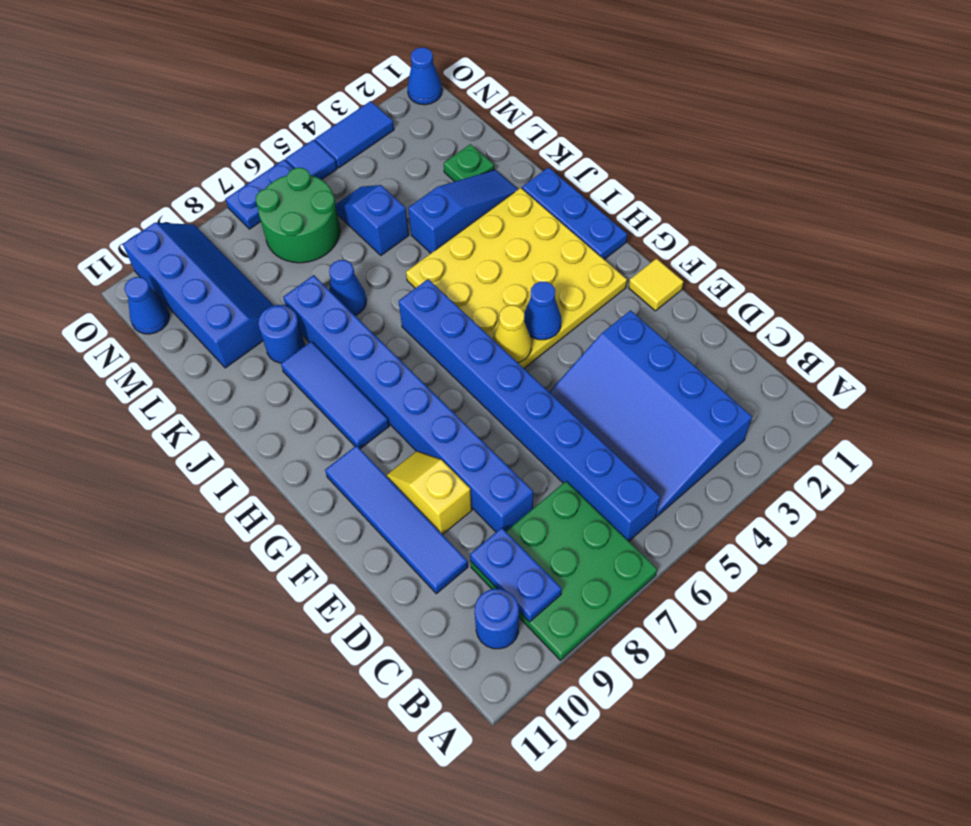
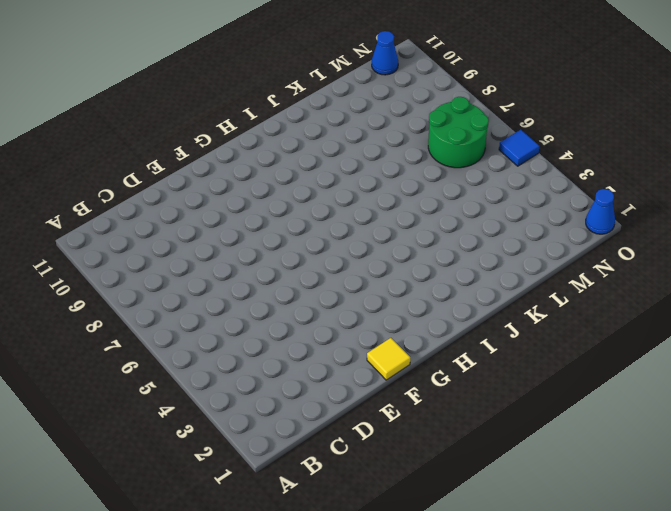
none -> green 3x3 plate [471,481,657,660]
none -> blue 3x4 slope [549,310,752,517]
none -> blue 1x8 brick [399,279,660,541]

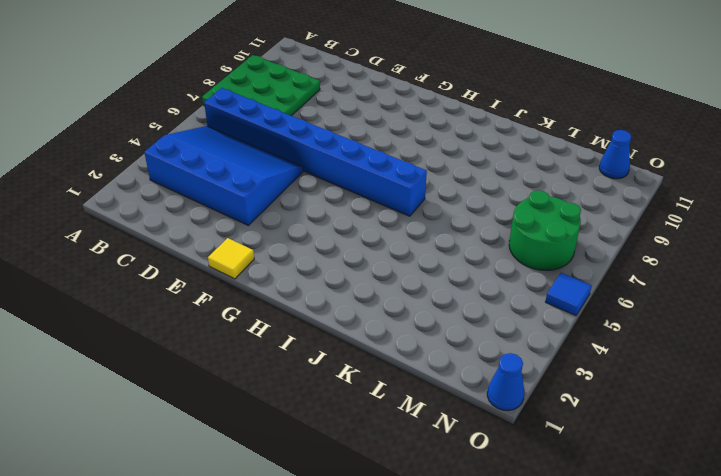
none -> blue 1x1 round brick [475,589,519,649]
none -> blue 1x8 brick [283,275,533,532]
none -> blue 1x4 tile [325,446,468,594]

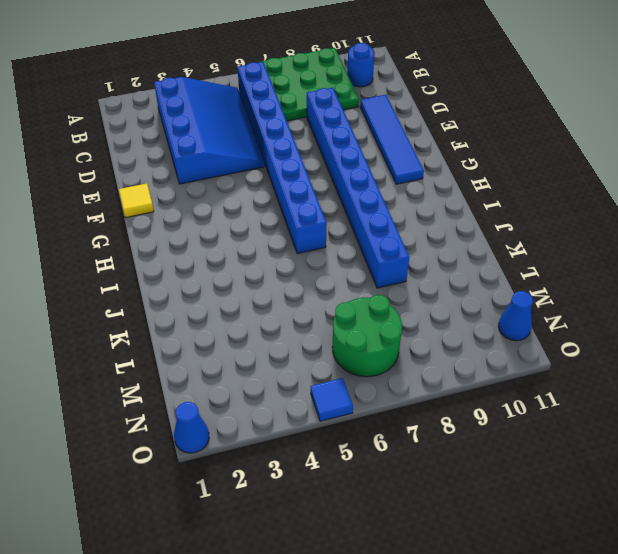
none -> yellow 1x2 slope [386,451,472,535]
none -> yellow 4x4 plate [406,188,627,368]
none -> blue 1x3 plate [522,167,627,259]

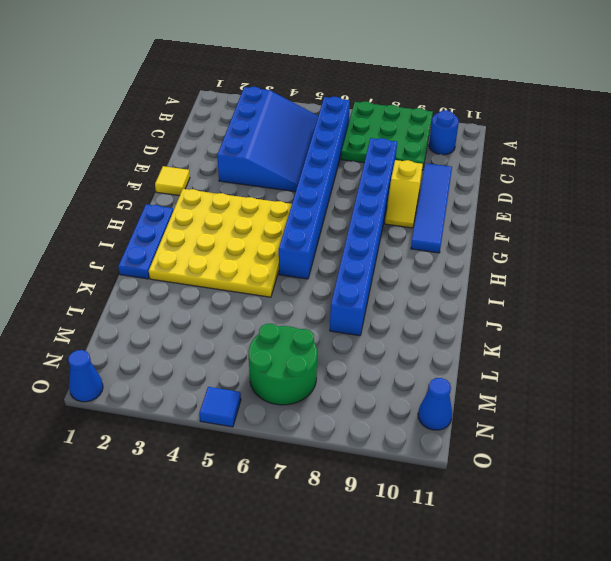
none -> blue 1x3 tile [281,341,389,449]
none -> blue 1x3 slope [408,170,518,253]
none -> blue 1x1 cone [329,260,366,315]

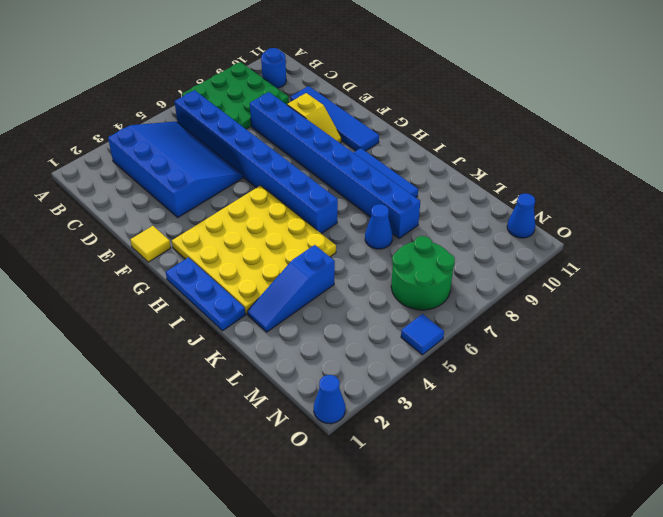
none -> blue 1x1 round brick [258,305,305,363]
none -> green 1x1 plate [444,144,494,181]
none -> blue 1x2 slope [335,185,409,255]

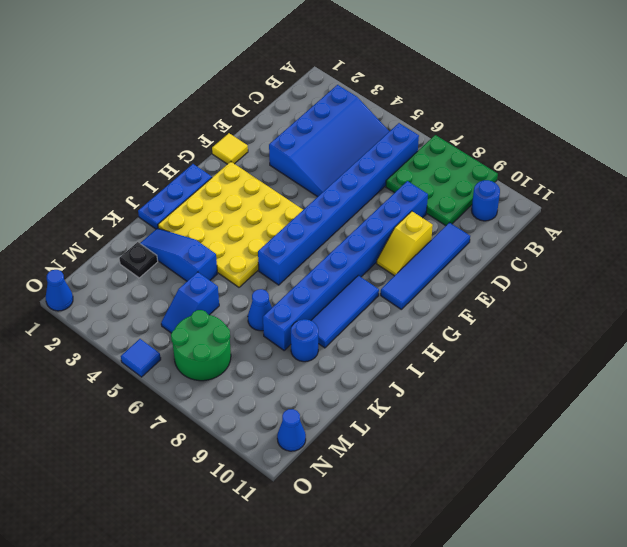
black 1x1 plate [119,242,158,278] -> green 1x1 plate [444,144,494,181]
none -> blue 2x4 slope [123,223,274,368]
none -> blue 1x2 tile [315,101,394,168]
none -> blue 1x2 plate [225,160,294,229]

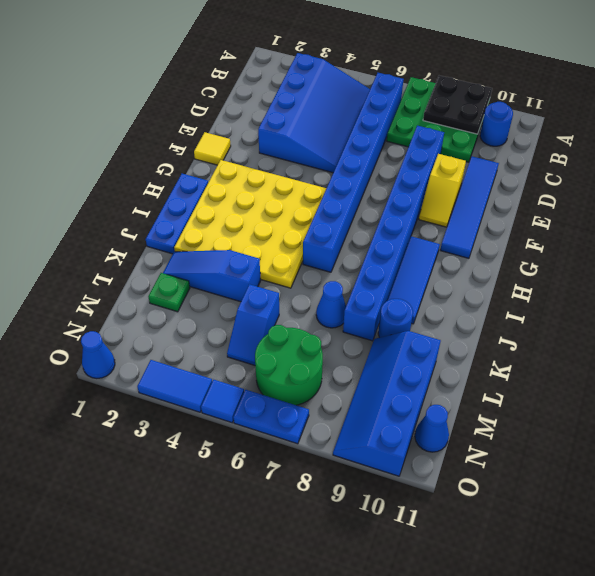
black 2x2 plate [423,76,492,134] -> blue 1x2 plate [470,528,562,622]
none -> blue 1x1 cone [524,282,561,340]
none -> yellow 1x1 cone [493,305,532,363]

